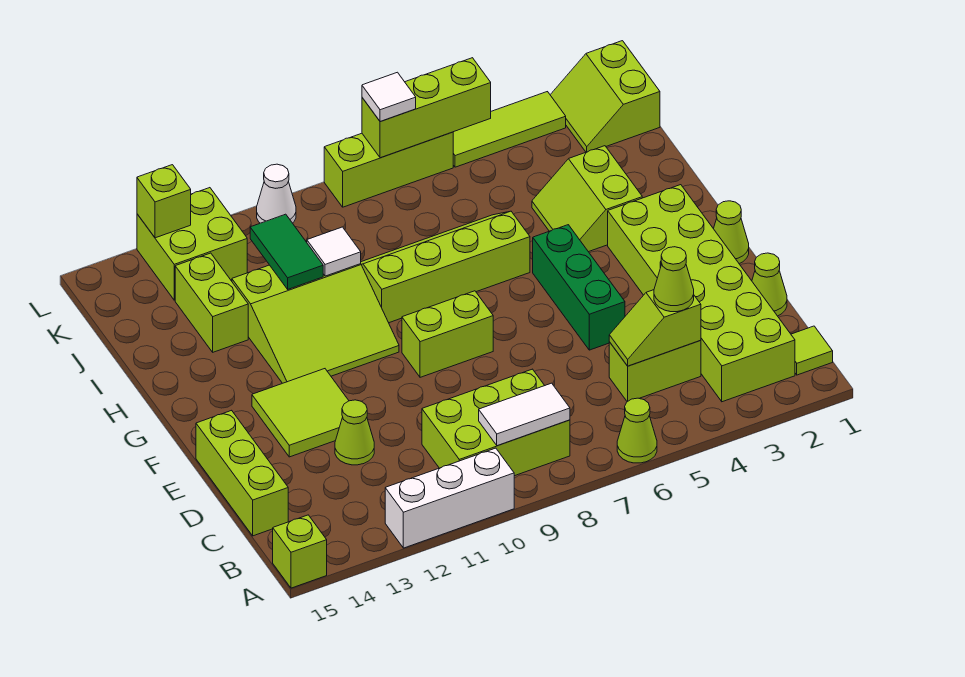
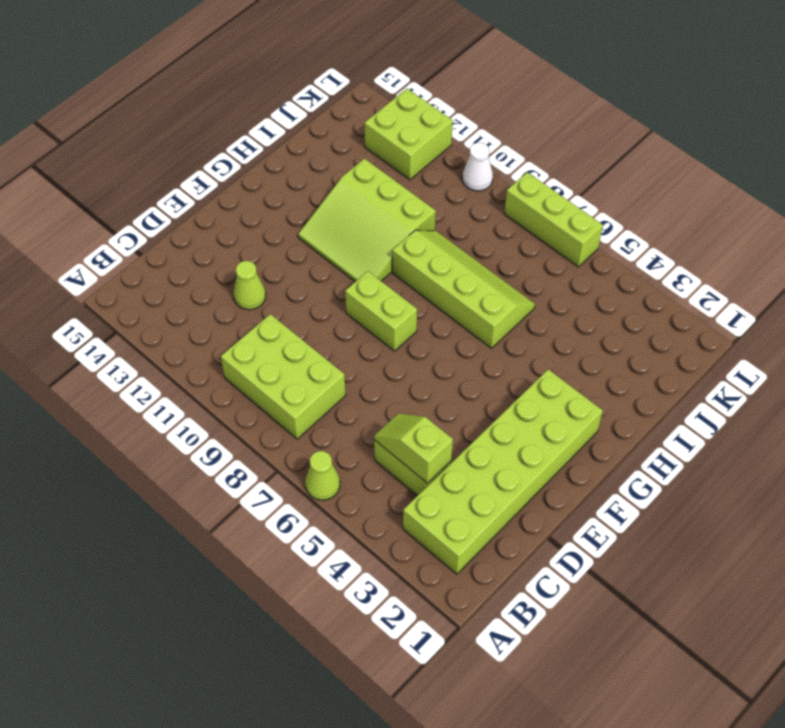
none -> white 1x3 brick [385,448,514,548]
none -> lime 1x1 brick [273,515,327,588]
none -> lime 1x1 tile [791,326,833,375]
none -> lime 1x3 brick [196,410,288,536]

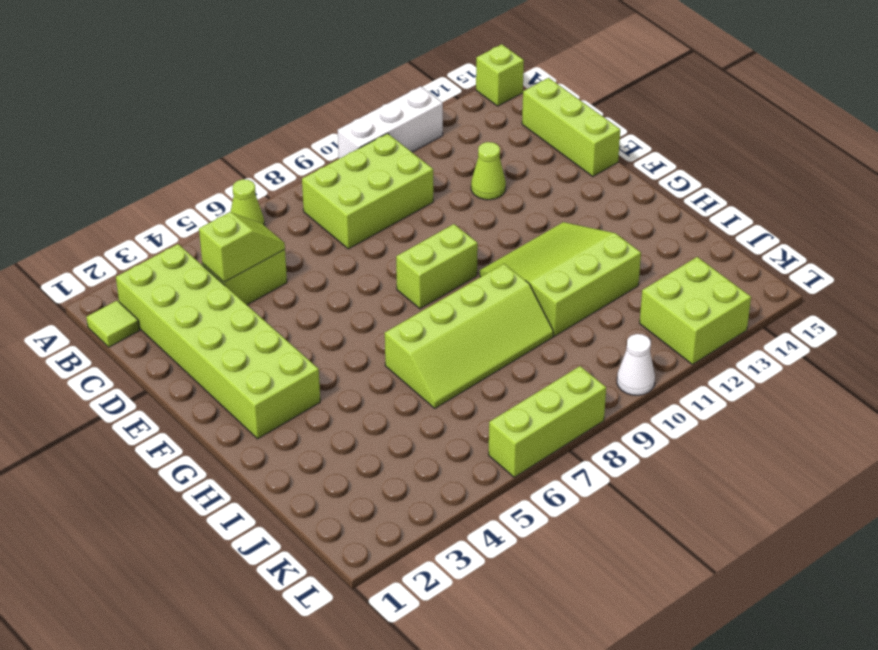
none -> lime 1x1 cone [752,253,787,316]
none -> green 1x3 brick [533,225,625,350]
none -> lime 2x2 tile [252,369,349,457]
none -> lime 1x1 cone [713,201,749,264]

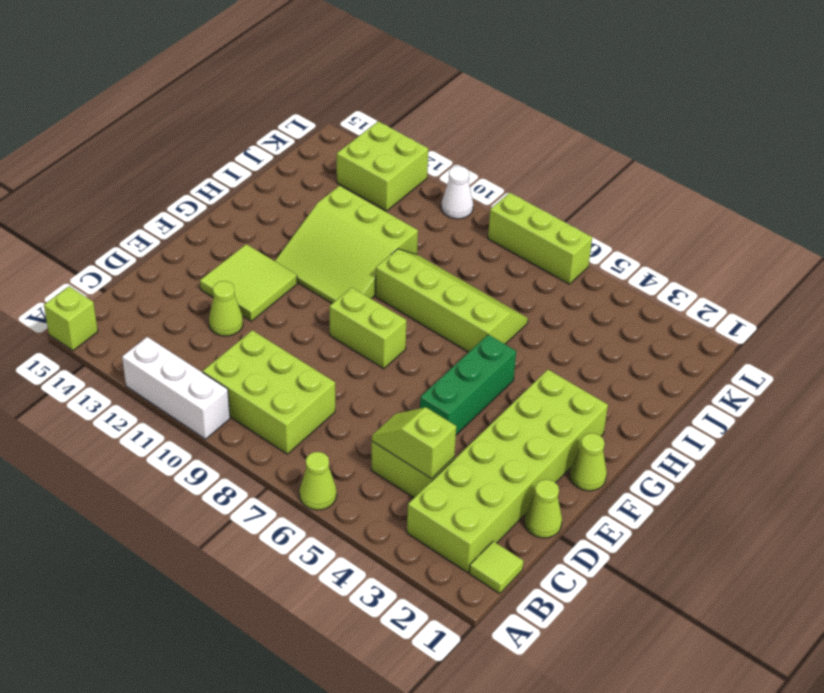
none -> lime 1x3 brick [196,410,288,536]
none -> lime 2x2 slope [532,146,642,252]
none -> lime 1x2 brick [175,253,248,352]
none -> lime 2x2 slope [550,41,660,152]

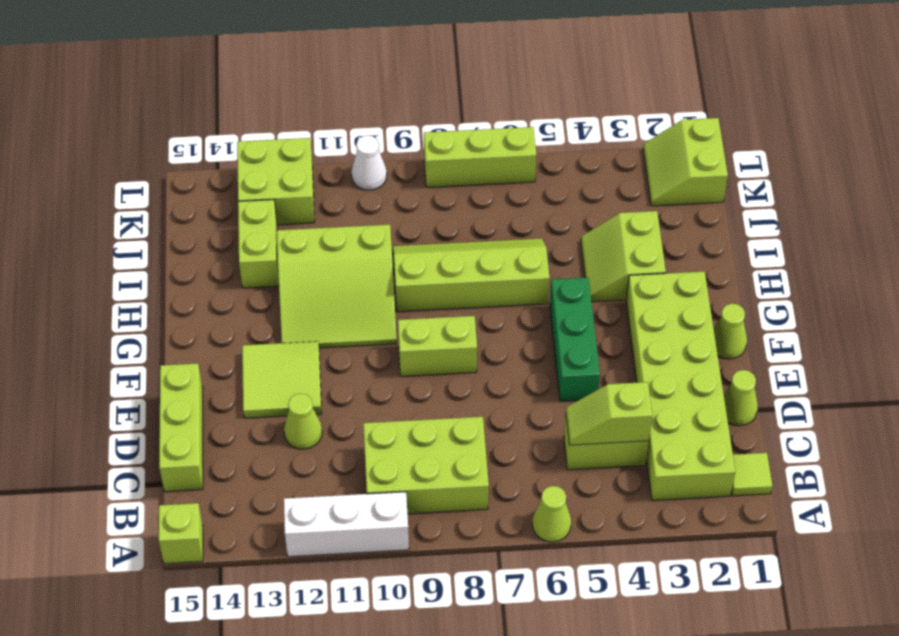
none -> lime 1x3 tile [453,92,566,167]
none -> white 1x2 tile [479,383,570,446]
none -> white 1x1 tile [307,227,361,276]
none -> green 1x2 tile [250,214,323,289]

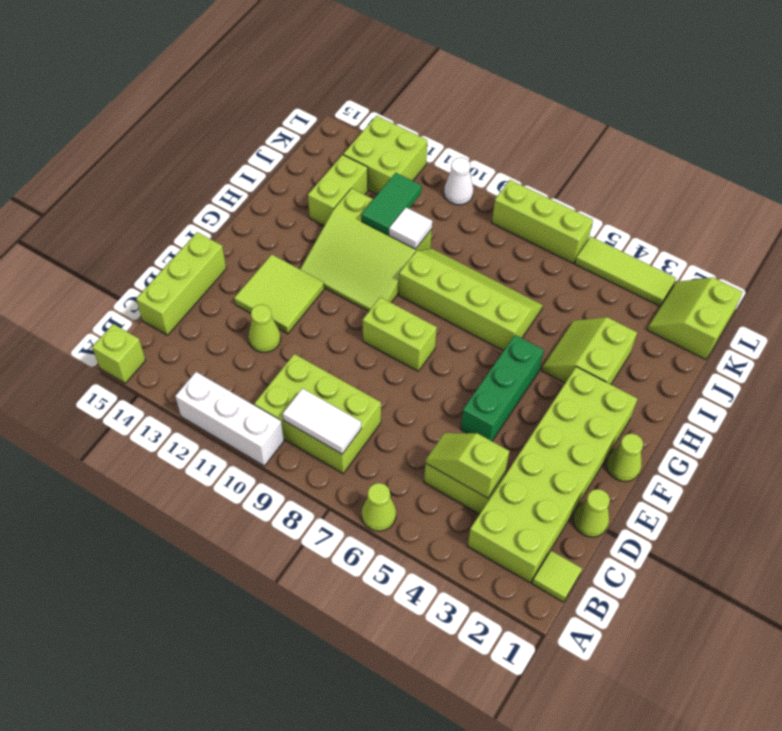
none -> lime 1x3 brick [362,58,491,158]
none -> lime 1x1 brick [137,165,191,238]
none -> lime 1x1 cone [654,247,694,312]
none -> white 1x1 tile [362,72,416,122]

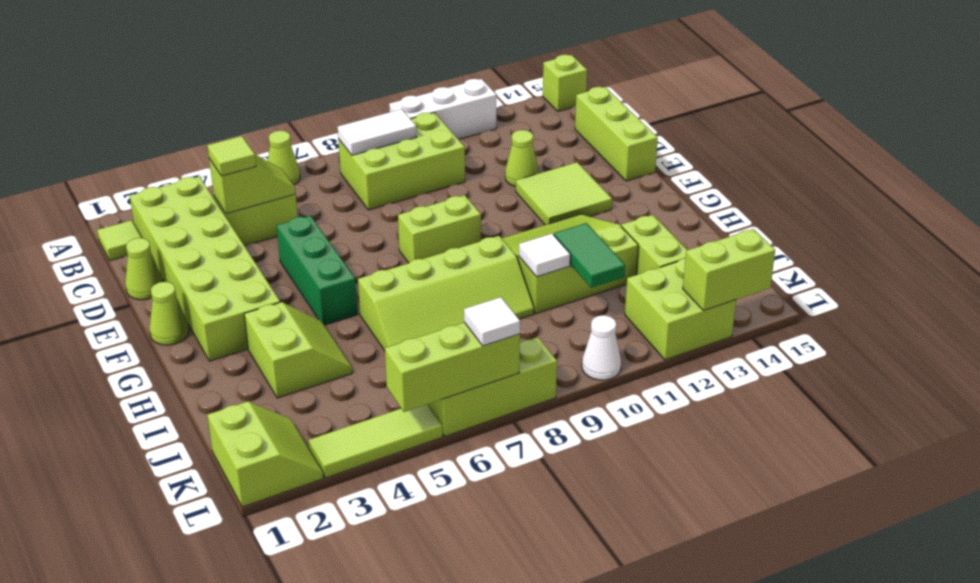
lime 1x1 tile [207,136,256,176] -> lime 1x1 cone [654,247,694,312]
lime 1x2 brick [683,229,775,311] -> lime 1x1 brick [137,165,191,238]

